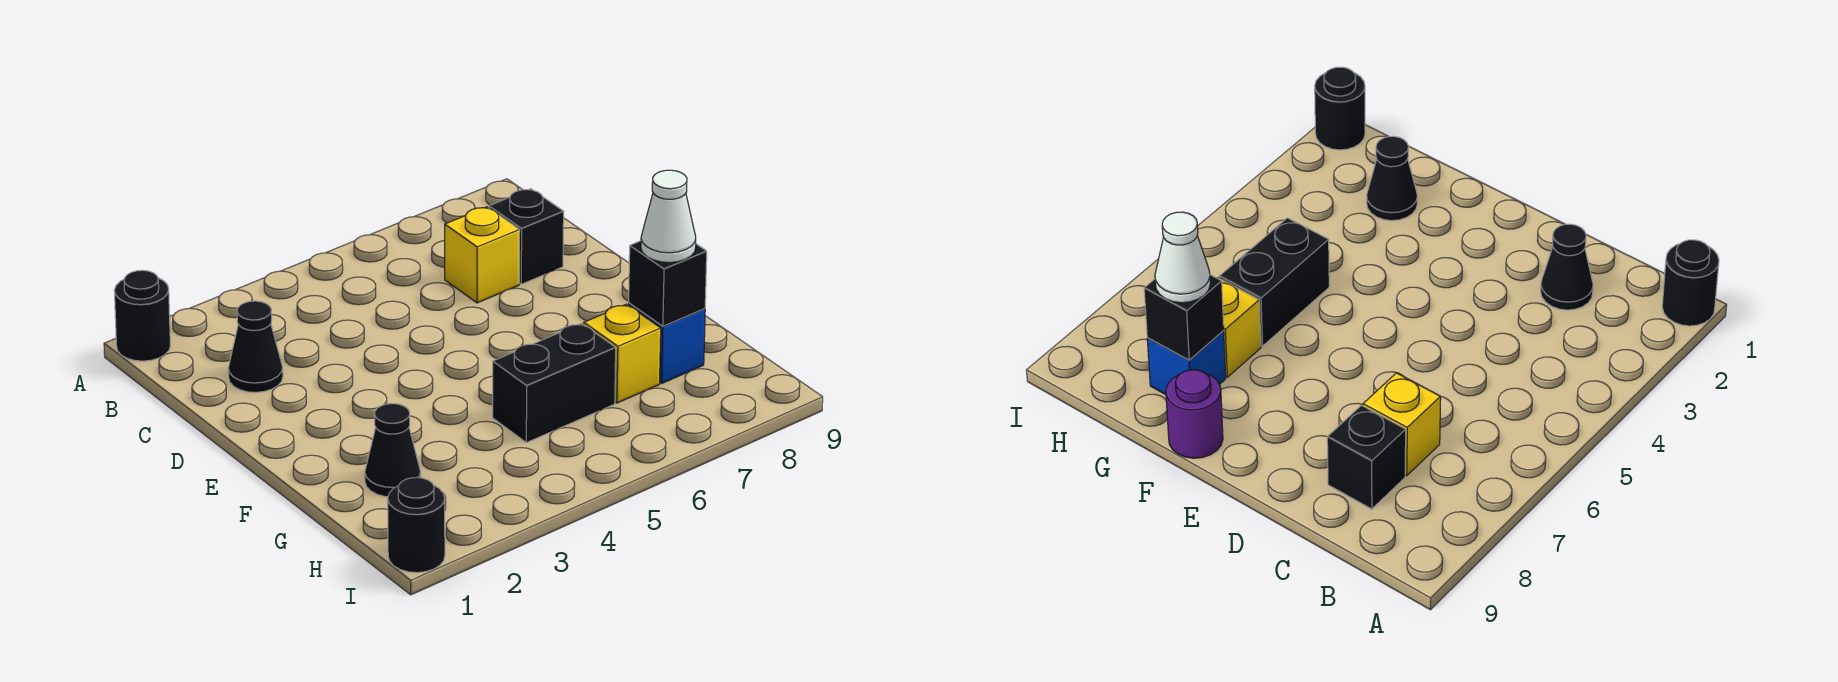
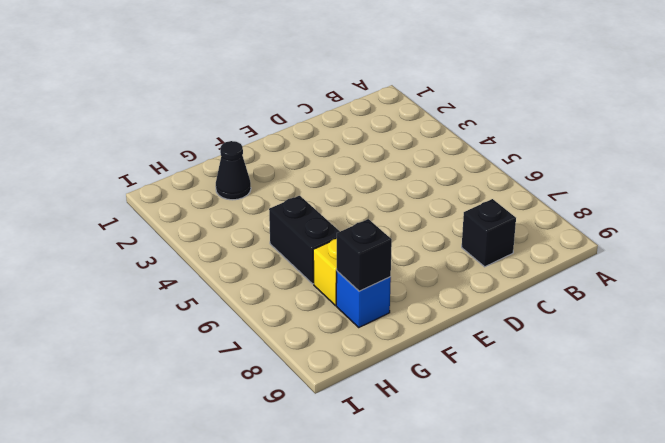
none -> black 1x1 round brick [114,270,170,361]
none -> black 1x1 cone [228,301,283,392]
none -> yellow 1x1 brick [445,207,520,303]

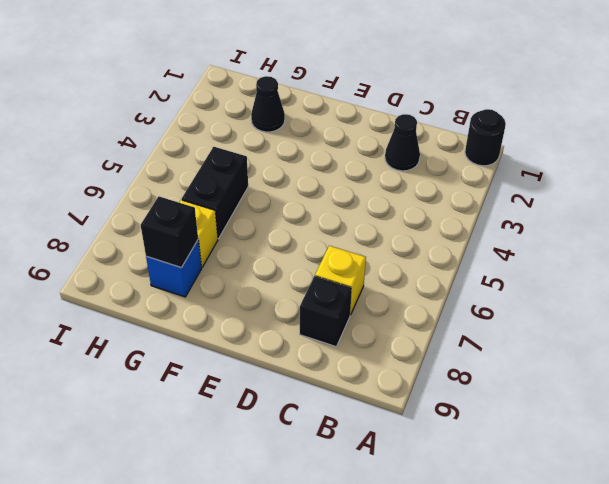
none -> purple 1x1 round brick [1166,370,1223,458]
none -> black 1x1 round brick [388,477,445,573]
none -> white 1x1 cone [641,170,696,263]

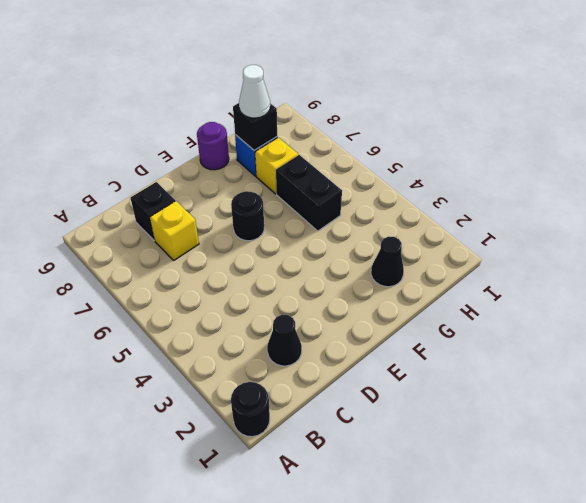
black 1x1 round brick [231,191,264,241] -> black 1x1 round brick moved to [388,477,445,573]

